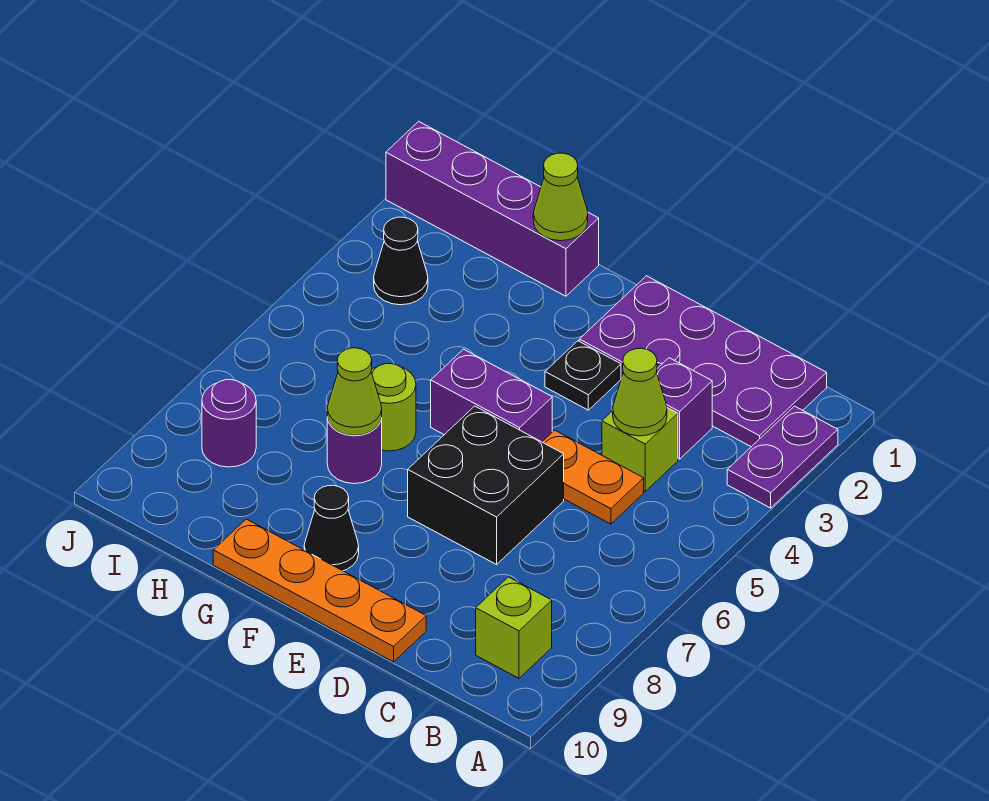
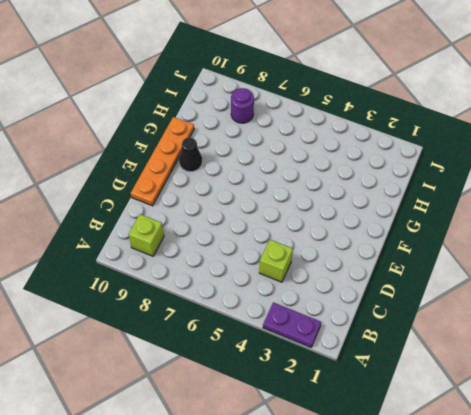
none -> purple 2x4 plate [579,276,827,447]
none -> purple 1x1 brick [657,358,712,459]
none -> orange 1x2 plate [543,430,644,524]

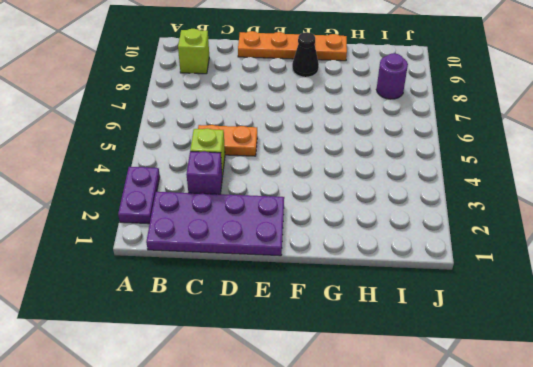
none -> black 2x2 brick [408,406,564,564]
none -> black 1x1 plate [545,341,621,410]
none -> purple 1x2 brick [431,349,552,442]

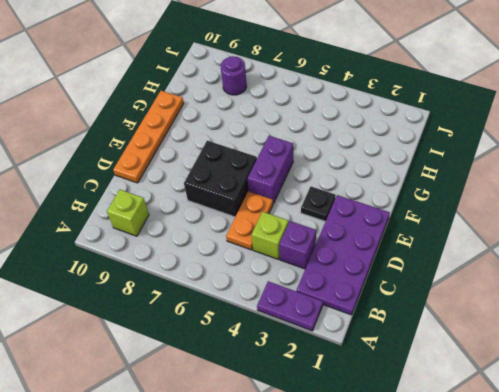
none -> black 1x1 cone [304,485,359,571]
none -> purple 1x4 brick [386,121,599,296]
none -> lime 1x1 round brick [371,364,416,451]

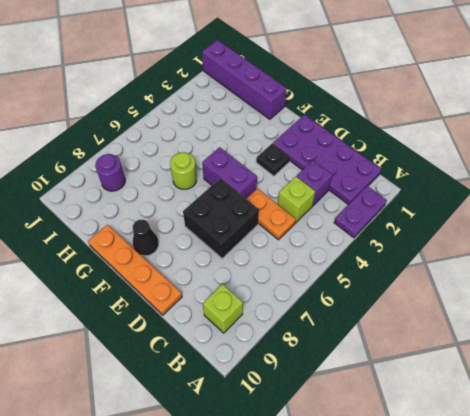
none -> purple 1x1 round brick [327,417,382,484]
none -> black 1x1 cone [374,217,428,305]
none -> lime 1x1 cone [613,348,667,436]

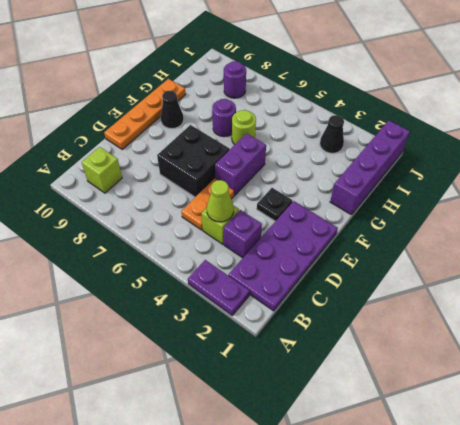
none -> lime 1x1 cone [533,153,588,241]
none -> lime 1x1 cone [327,348,382,435]

